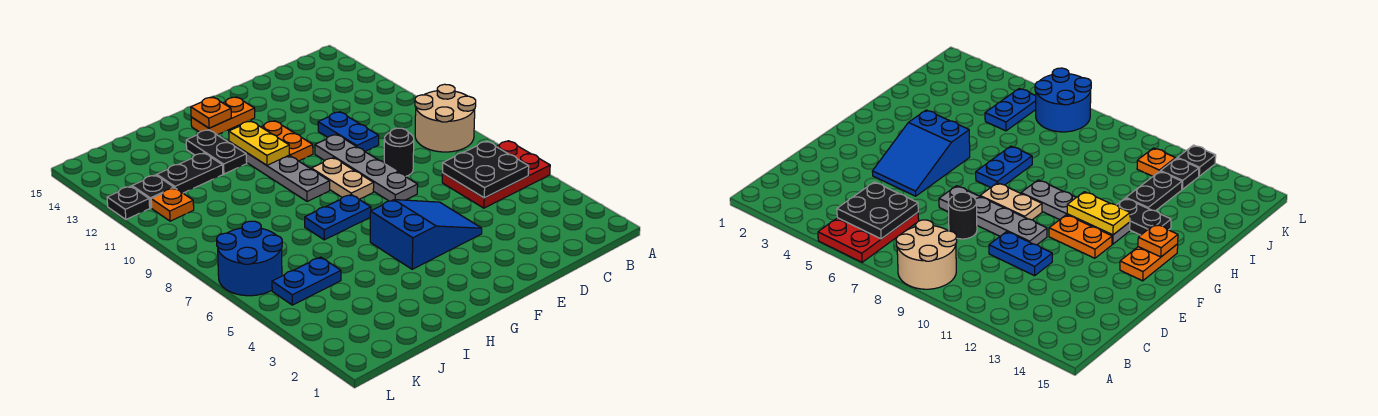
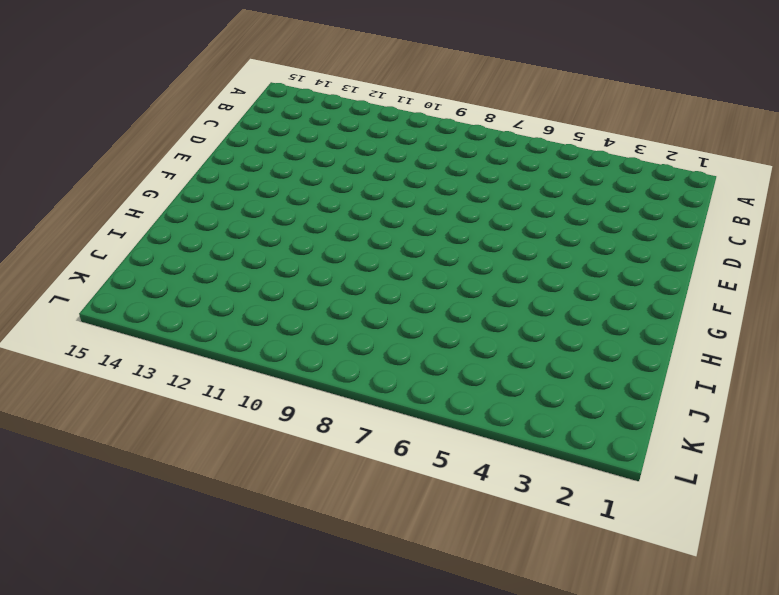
none -> red 2x3 plate [442,141,550,208]
none -> tan 2x2 round brick [415,84,476,152]
none -> black 1x1 round brick [384,128,414,176]

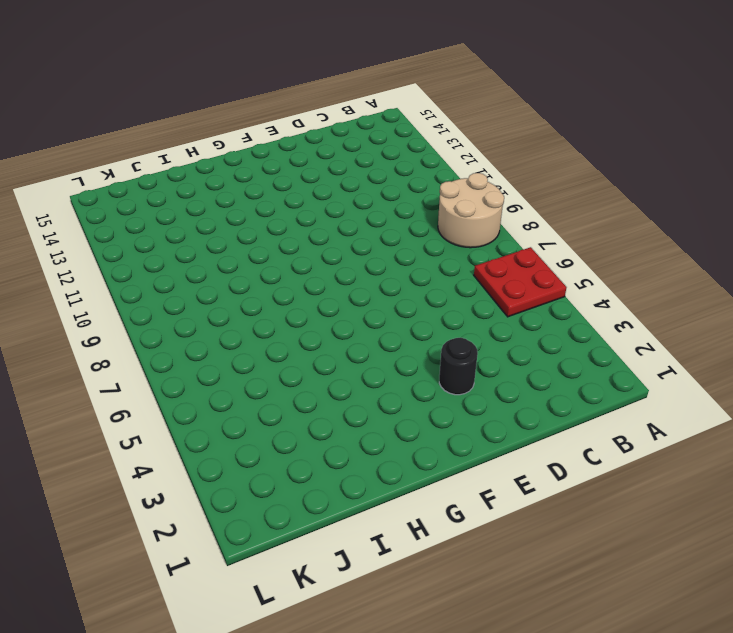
red 2x2 plate [474,247,567,317] -> red 2x3 plate [442,141,550,208]
black 1x1 round brick [439,338,478,395] -> black 1x1 round brick moved to [384,128,414,176]
none -> blue 1x2 plate [318,112,379,151]
none -> blue 2x3 slope [370,200,482,269]
none -> grey 1x4 plate [315,134,418,201]

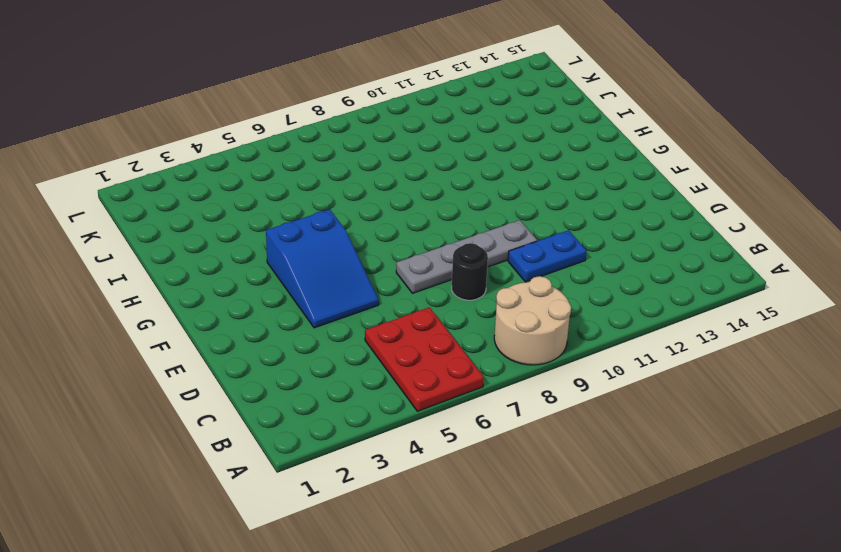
none -> tan 1x2 plate [312,158,374,199]
none -> orange 1x2 plate [262,121,313,161]
none -> orange 1x2 plate [191,97,255,135]

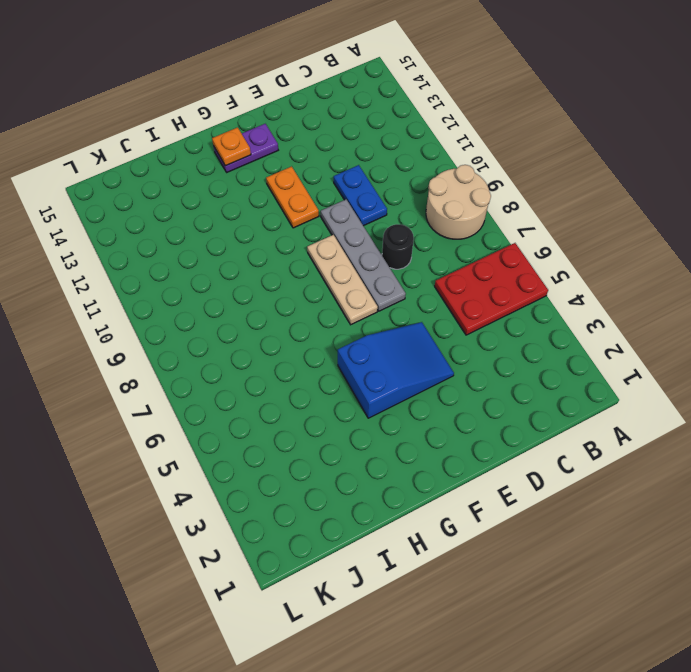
tan 1x3 plate [307,235,378,325] -> tan 1x2 plate [312,158,374,199]
purple 1x2 plate [214,124,278,172] -> orange 1x2 plate [191,97,255,135]
none -> blue 1x2 plate [305,195,371,240]
none -> grey 1x4 plate [229,142,330,201]
none -> black 1x2 plate [186,130,247,174]

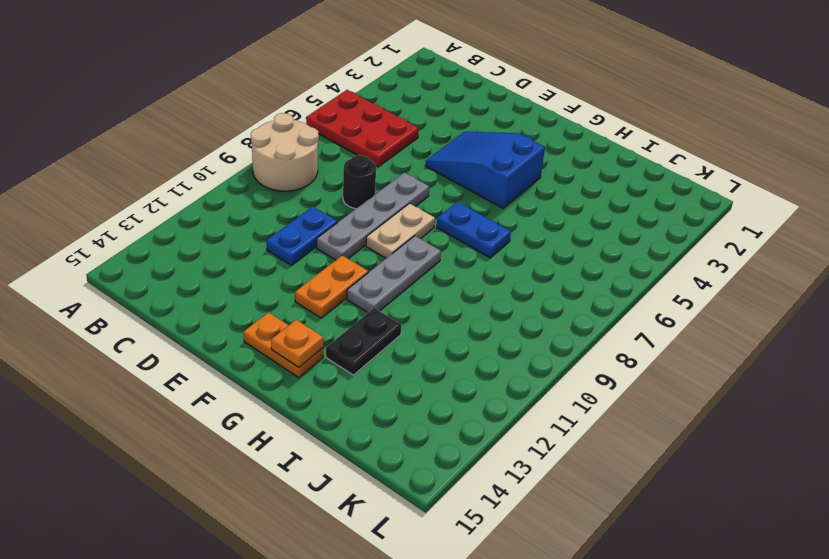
grey 1x3 plate [347,236,441,312] -> grey 1x4 plate [229,142,330,201]
none -> black 1x2 plate [157,153,223,193]
none -> blue 1x2 plate [272,257,341,305]
none -> blue 2x2 round brick [217,221,282,296]

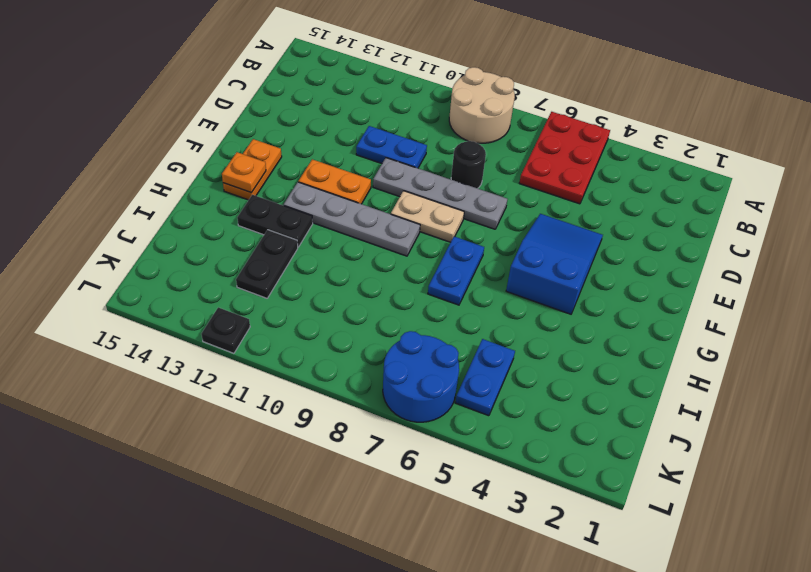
none -> orange 1x1 plate [151,188,194,221]
none -> black 1x1 plate [132,175,174,208]
none -> black 2x2 plate [443,141,529,198]

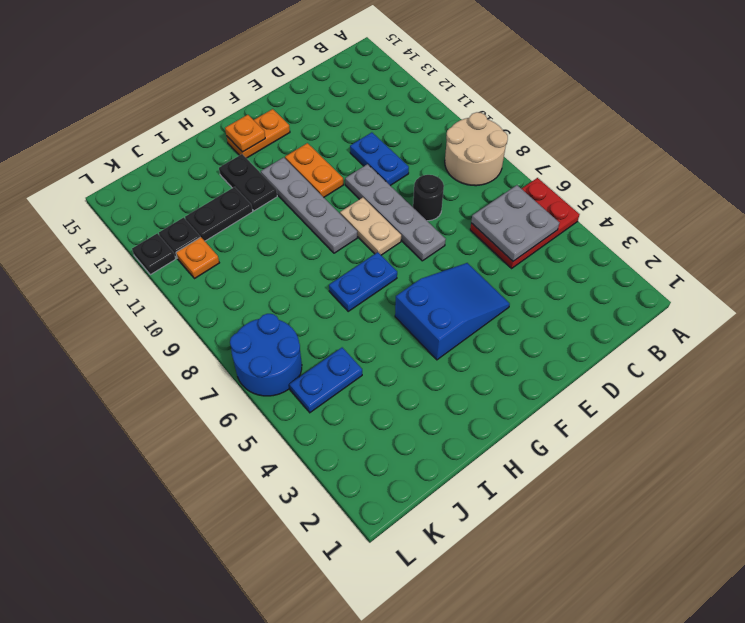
grey 2x2 plate [471,185,560,261] -> black 2x2 plate [443,141,529,198]
none -> yellow 1x2 plate [229,121,289,165]

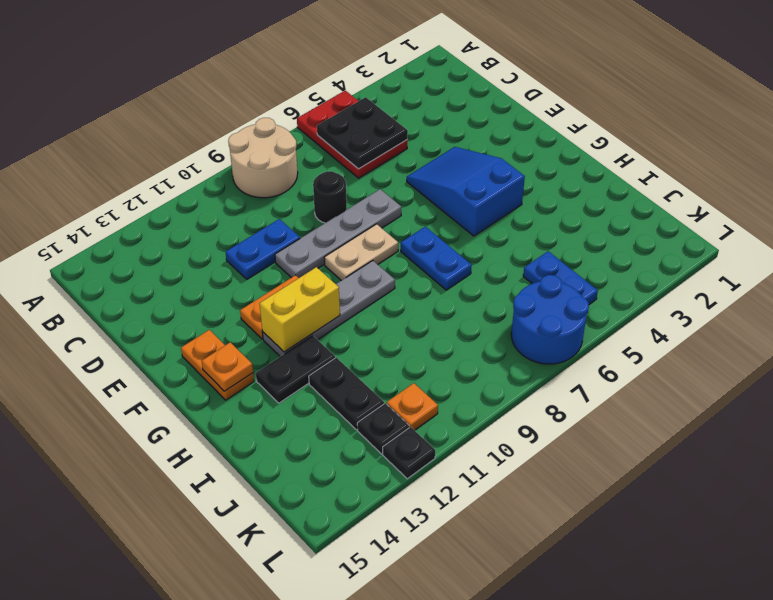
yellow 1x2 brick [260,267,340,352] -> yellow 1x2 plate [229,121,289,165]

